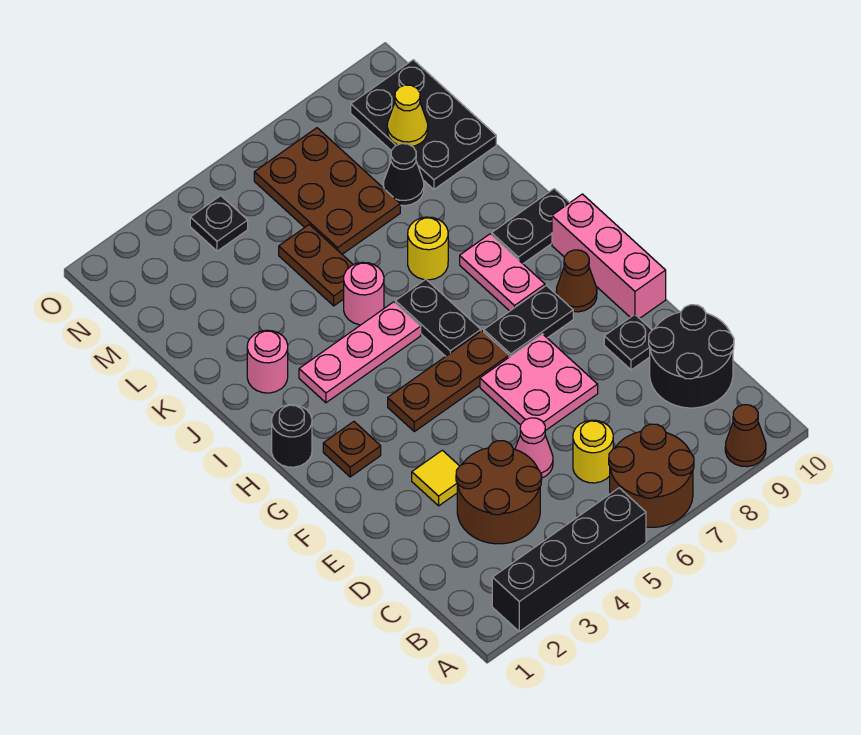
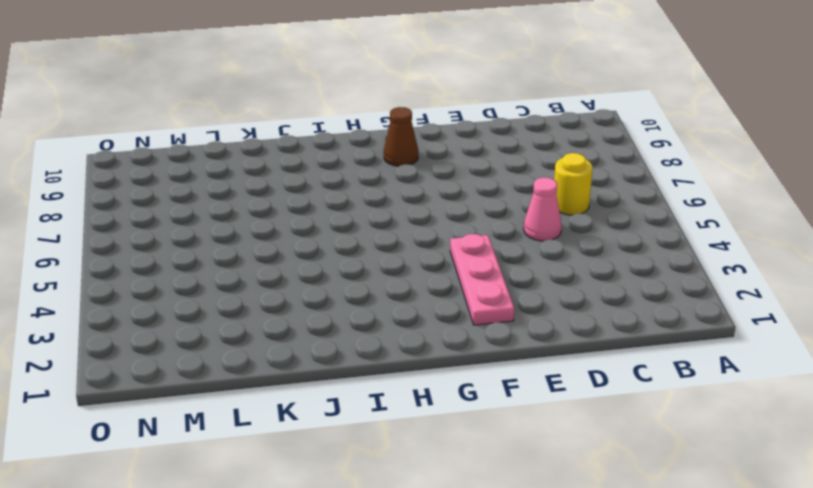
pink 1x3 plate [450,234,514,325] -> pink 1x3 plate moved to [299,302,421,403]
none -> black 1x4 brick [492,488,646,632]
none -> brown 2x2 round brick [609,424,694,527]
none -> brown 1x1 cone [725,405,766,467]

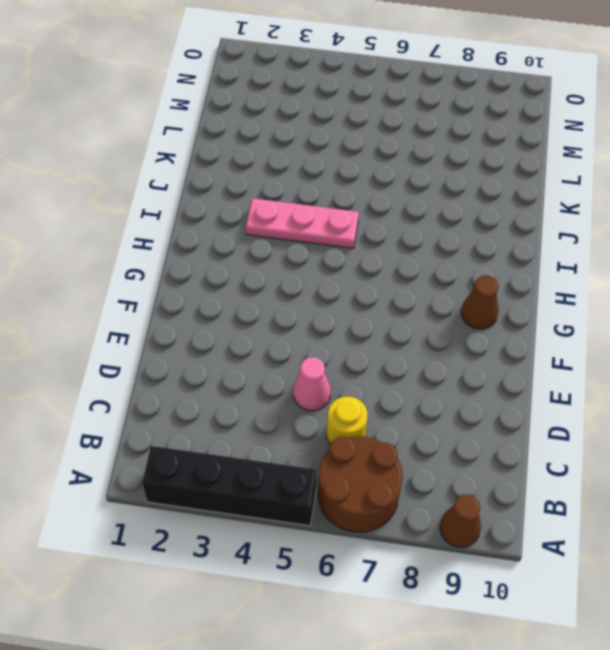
none -> brown 2x2 round brick [456,441,542,544]
none -> black 2x2 round brick [649,305,734,408]
none -> yellow 1x1 tile [412,450,459,506]

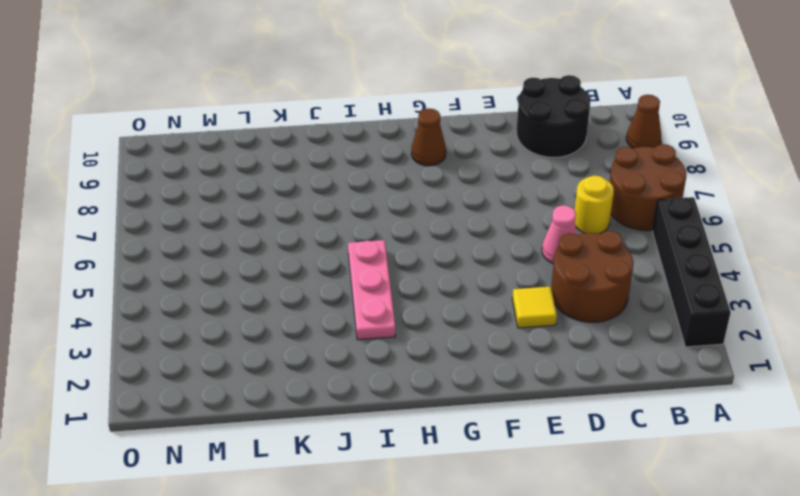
none -> pink 2x2 plate [480,334,598,431]
none -> black 1x1 plate [604,315,652,370]
none -> pink 1x3 brick [552,194,666,319]

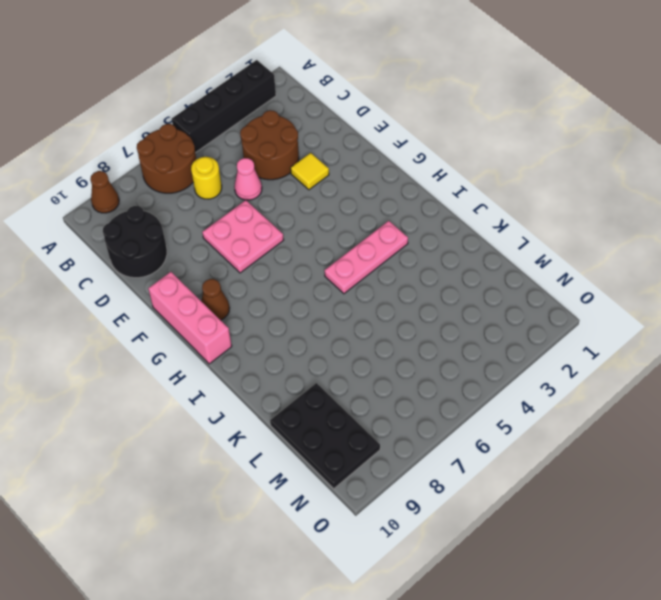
none -> black 1x1 plate [604,315,652,370]
none -> brown 1x1 plate [323,422,381,477]
none -> brown 1x3 plate [388,331,509,432]

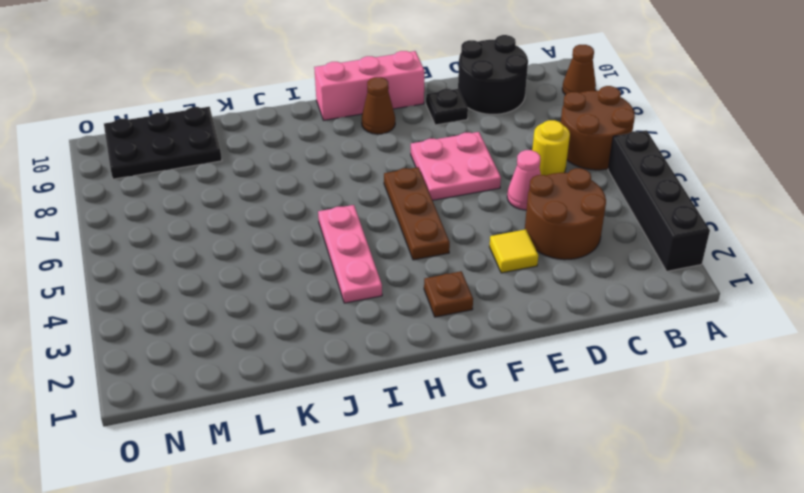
none -> black 1x2 plate [484,286,573,357]
none -> black 1x1 round brick [272,405,312,467]
none -> black 1x2 plate [395,279,481,356]

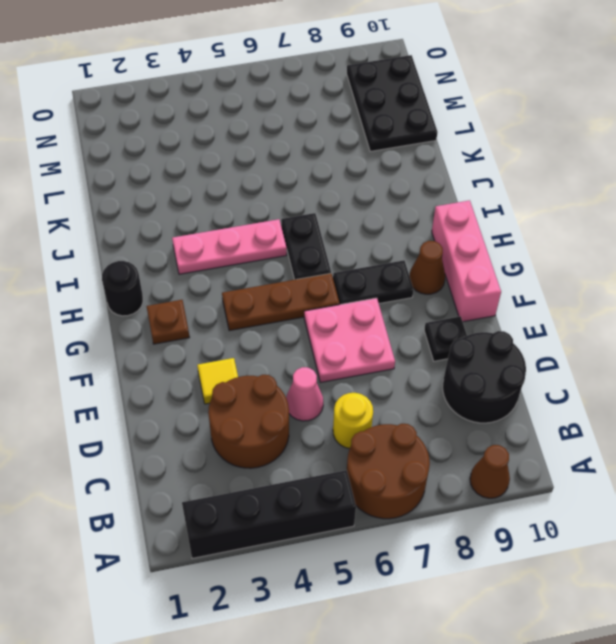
none -> pink 1x2 plate [460,234,545,311]
none -> black 1x2 plate [492,189,570,263]
none -> pink 1x1 round brick [247,330,288,393]

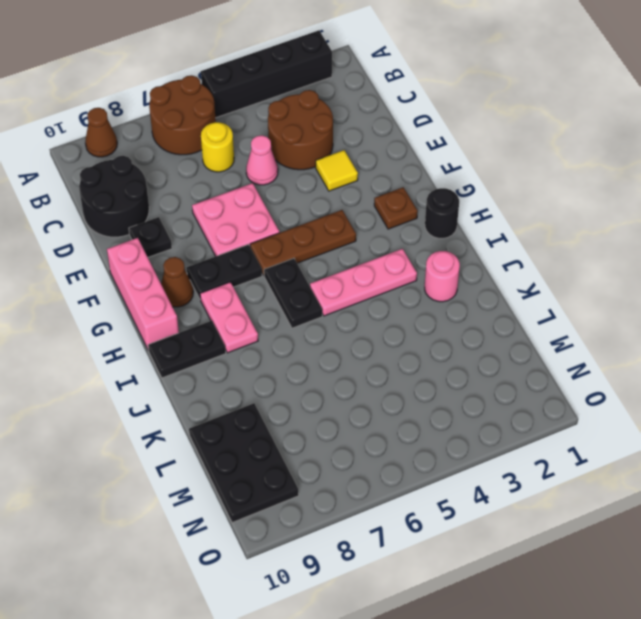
none -> pink 1x1 round brick [344,262,384,325]
none -> yellow 1x1 round brick [408,217,448,280]
none -> brown 1x2 plate [279,225,353,306]

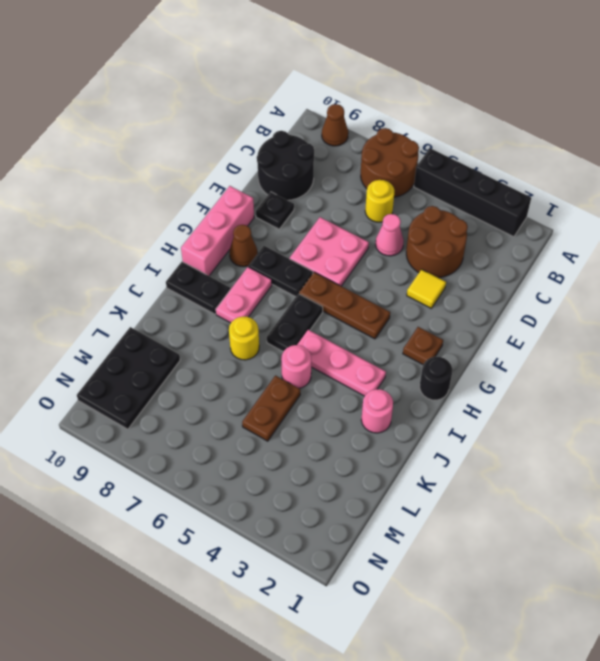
none -> brown 2x3 plate [254,128,400,254]
none -> black 1x1 cone [383,144,424,206]
none -> black 1x1 plate [190,196,248,251]

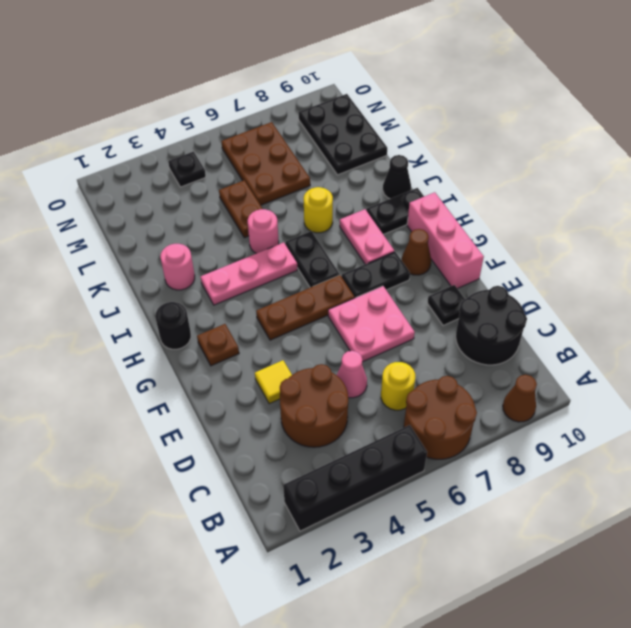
black 1x1 cone [383,155,411,199] -> black 1x1 cone moved to [383,144,424,206]
none -> yellow 1x1 cone [387,85,428,146]

